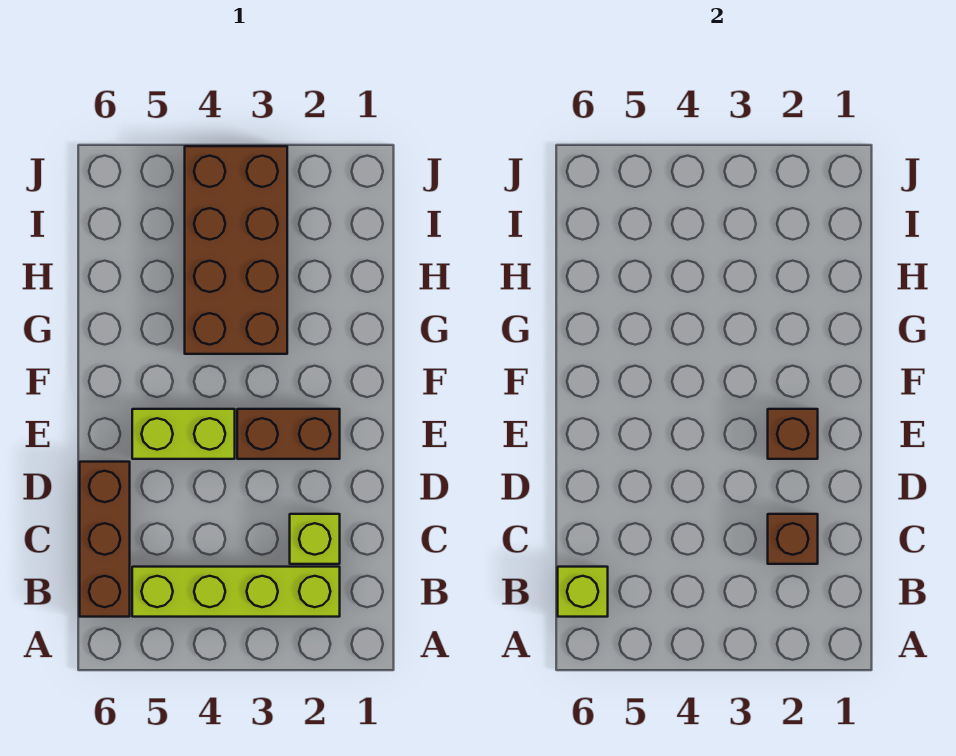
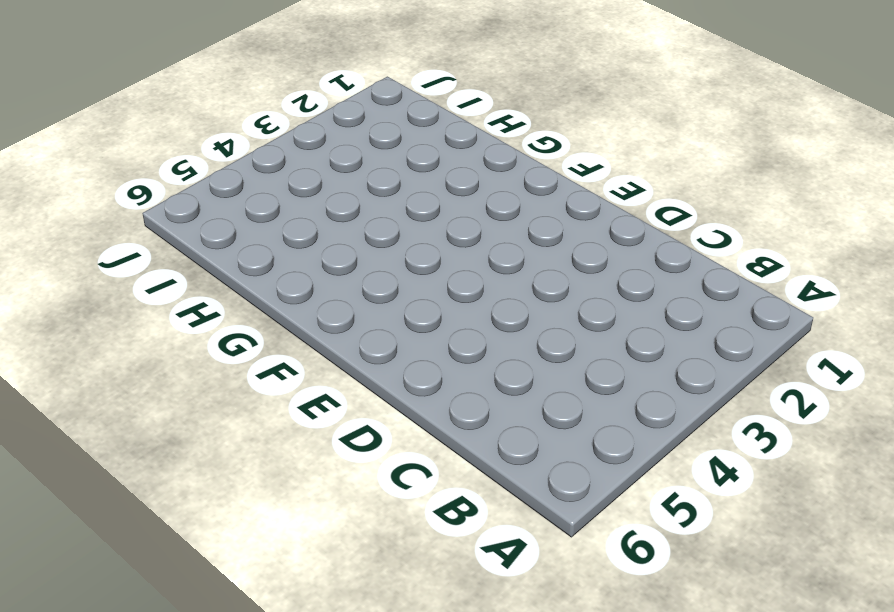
none -> lime 1x4 brick [132,567,340,617]
none -> brown 1x3 brick [80,462,130,617]

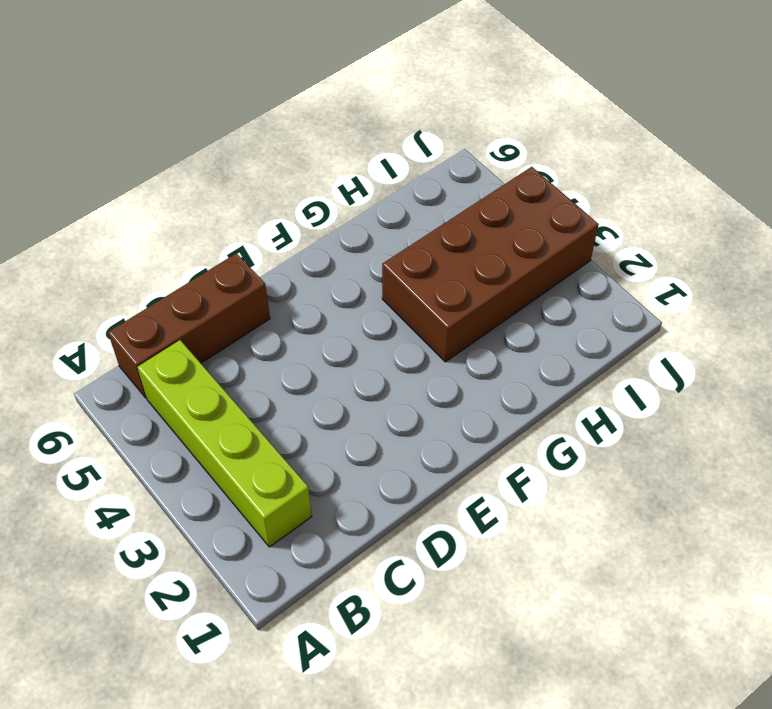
none -> lime 1x1 brick [290,514,340,564]
none -> brown 1x2 brick [237,409,340,459]

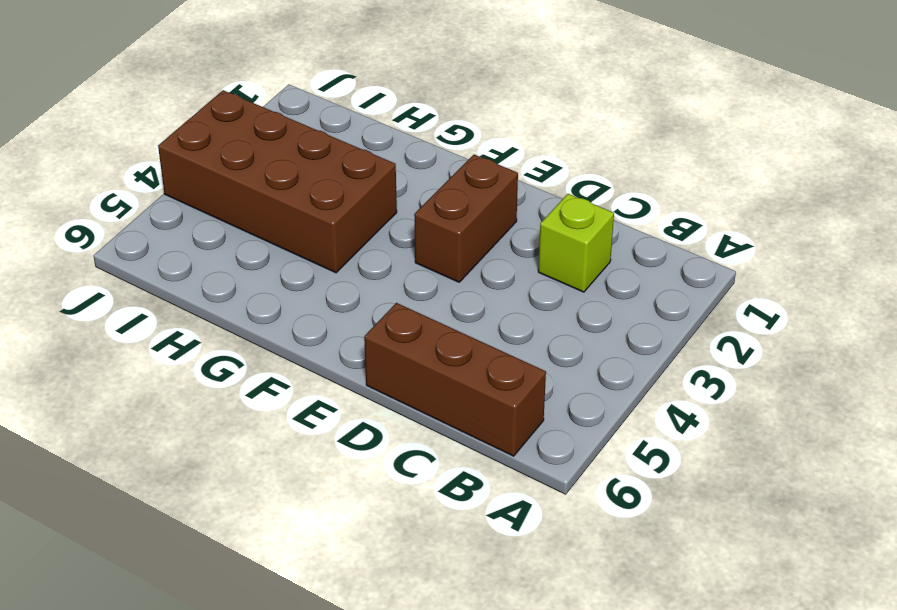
none -> lime 1x4 brick [132,567,340,617]
none -> lime 1x2 brick [132,409,235,459]

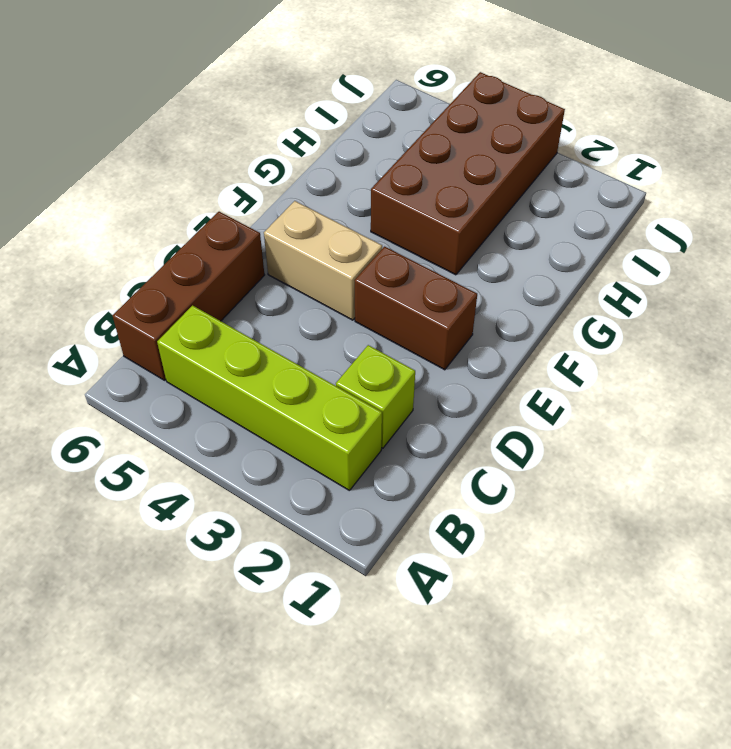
tan 1x2 brick [264,201,382,320] -> lime 1x2 brick [132,409,235,459]
none -> lime 1x1 brick [558,567,608,617]
none -> brown 1x1 brick [768,514,818,564]

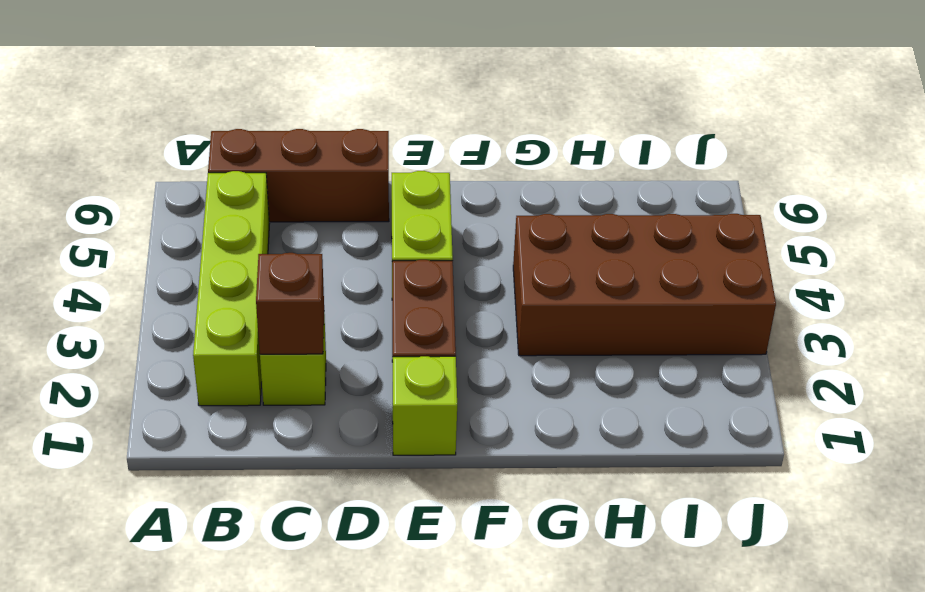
lime 1x1 brick [393,356,457,455] -> lime 1x1 brick moved to [558,567,608,617]
none -> brown 1x1 brick [768,409,818,459]

